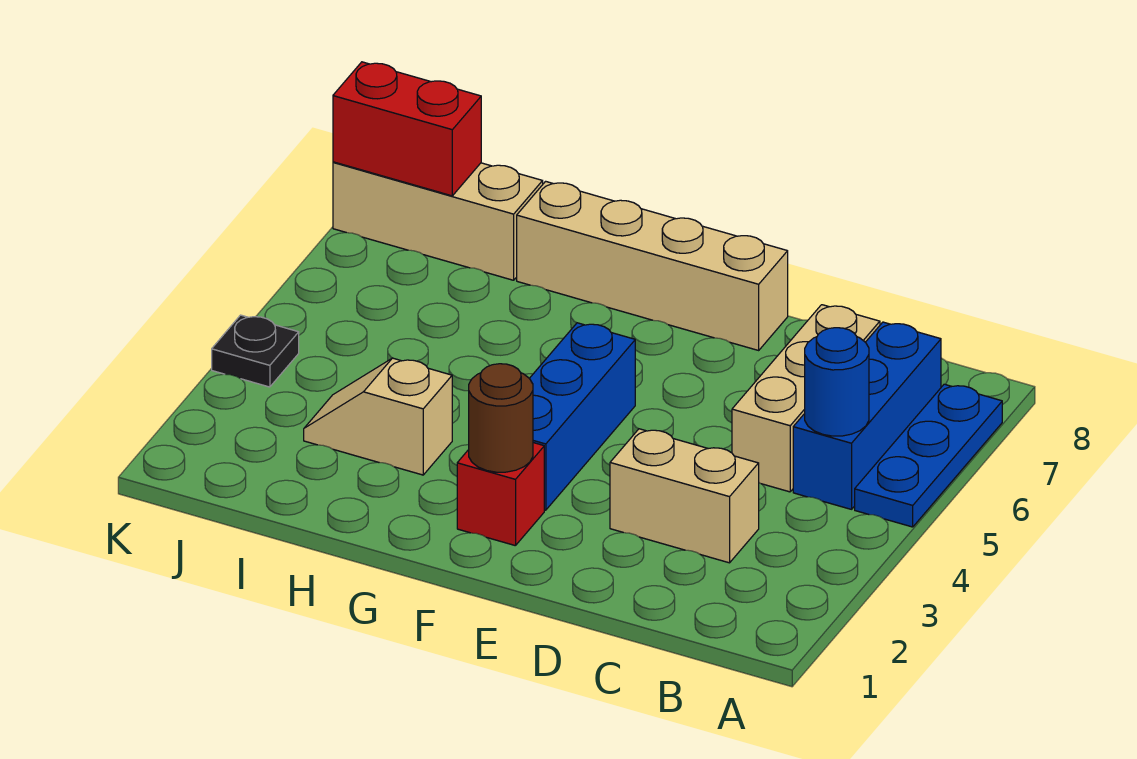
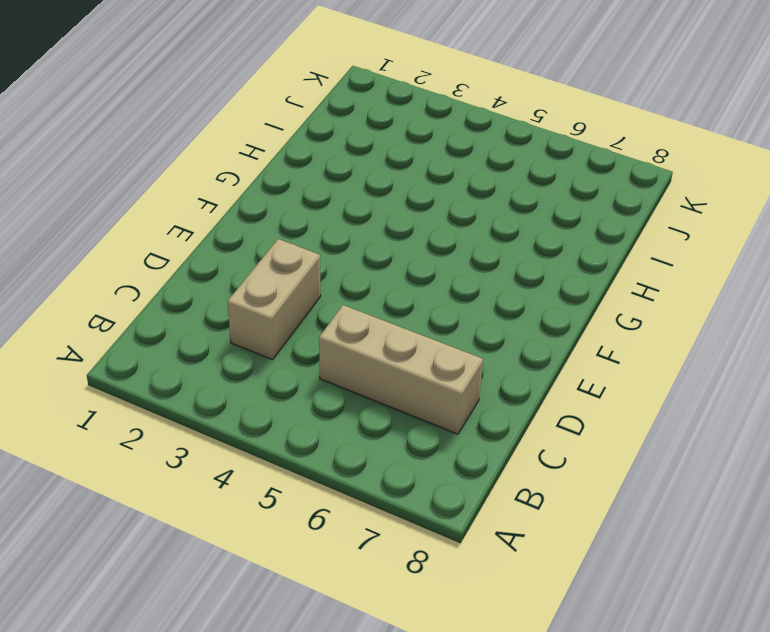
none -> blue 1x3 plate [855,384,1002,527]
none -> blue 1x3 brick [793,322,941,509]
none -> tan 1x4 brick [517,181,788,350]

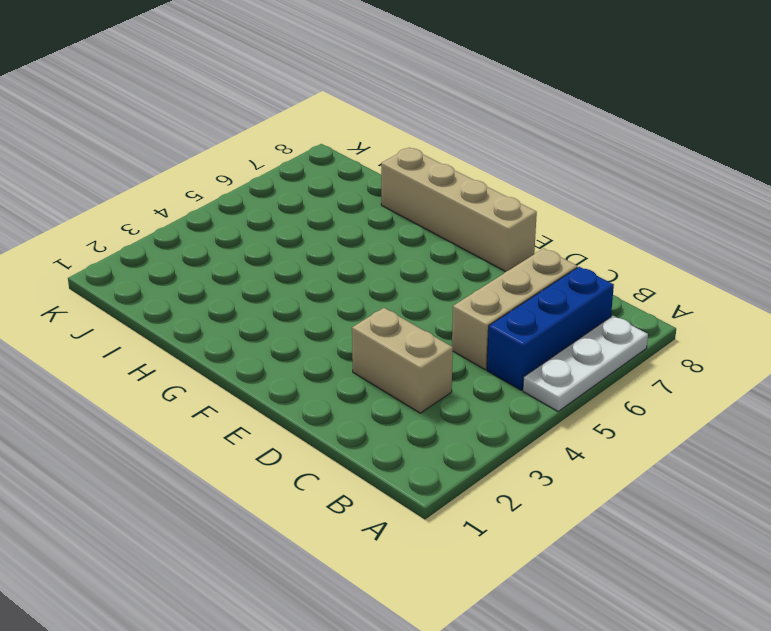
white 1x3 plate [523,316,648,411] -> blue 1x3 plate [855,384,1002,527]
none -> red 1x1 brick [457,443,544,546]
none -> blue 1x3 brick [529,323,635,510]
none -> tan 1x2 slope [304,358,452,475]

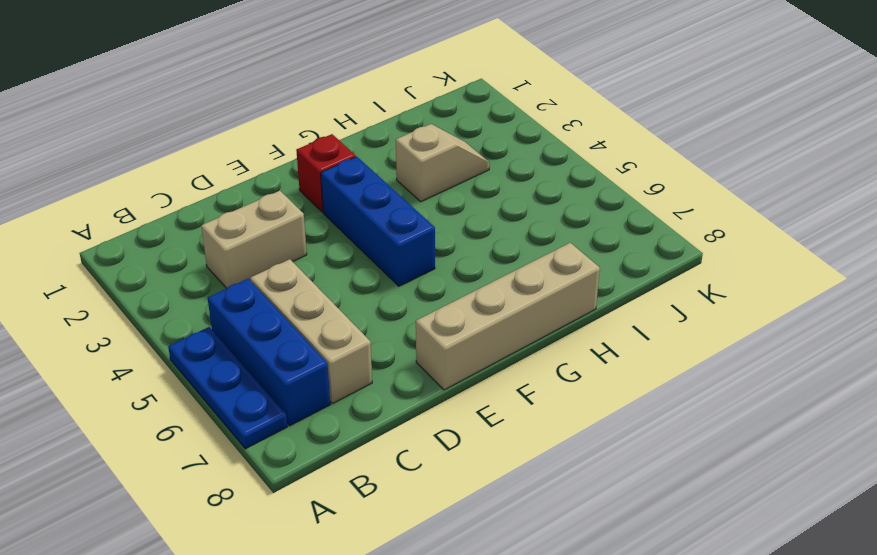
none -> tan 1x3 brick [333,162,543,280]
none -> black 1x1 plate [212,315,299,387]
none -> blue 1x1 round brick [805,328,869,436]

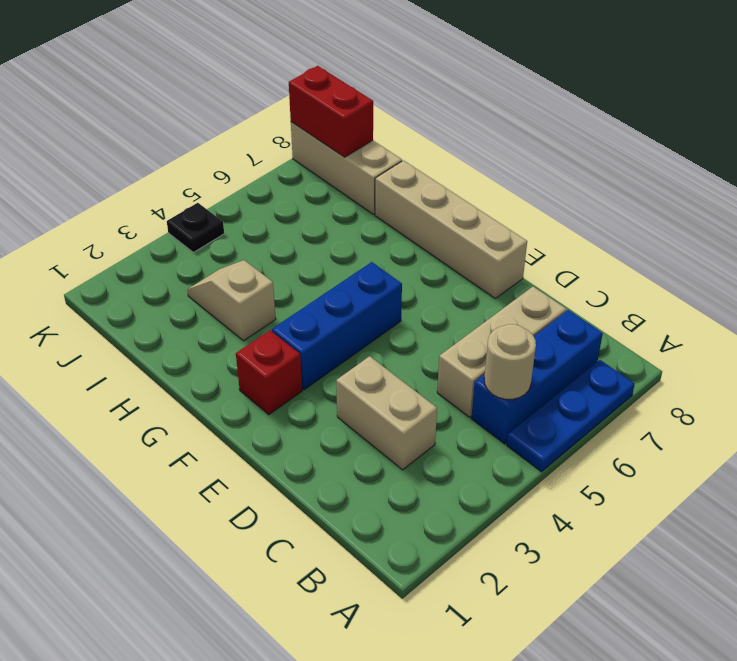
tan 1x1 round brick [484,324,536,399] -> blue 1x1 round brick [805,328,869,436]
none -> brown 1x1 round brick [469,364,533,472]

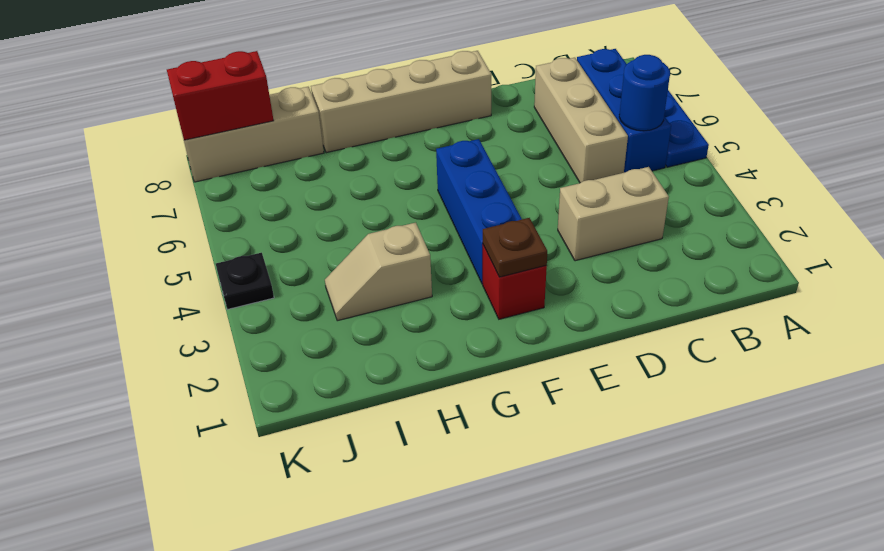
brown 1x1 plate [483,218,547,277] -> brown 1x1 round brick [469,364,533,472]

